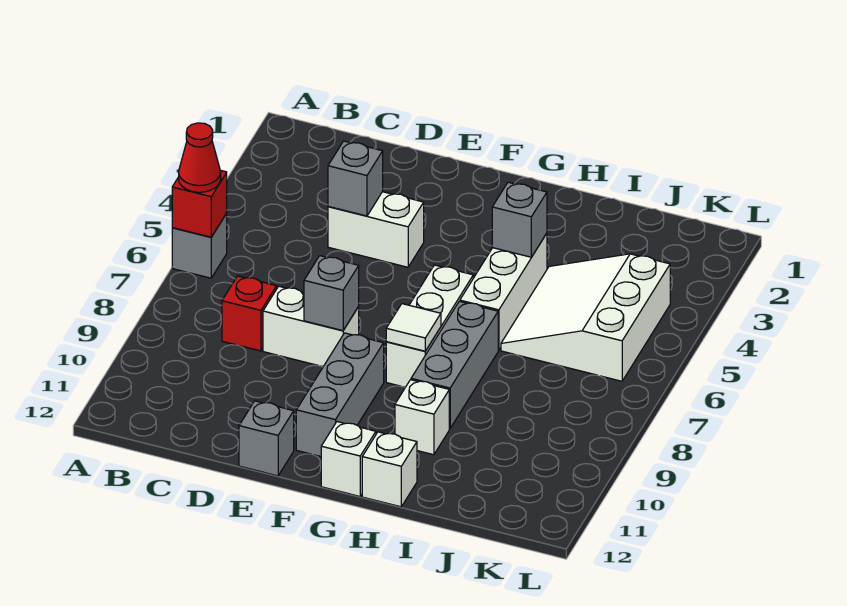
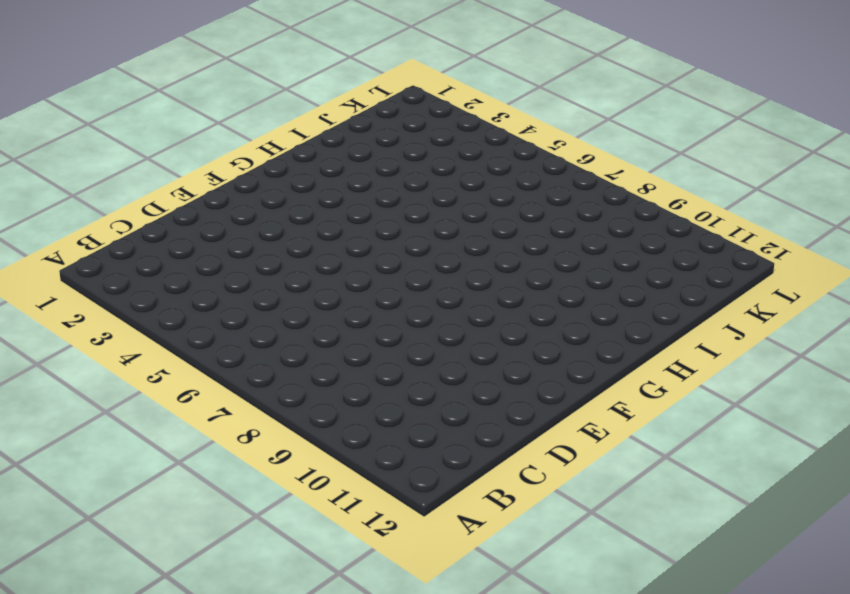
none -> grey 1x1 brick [172,214,227,278]
none -> red 1x1 brick [222,276,277,351]
none -> white 1x2 brick [328,192,424,267]

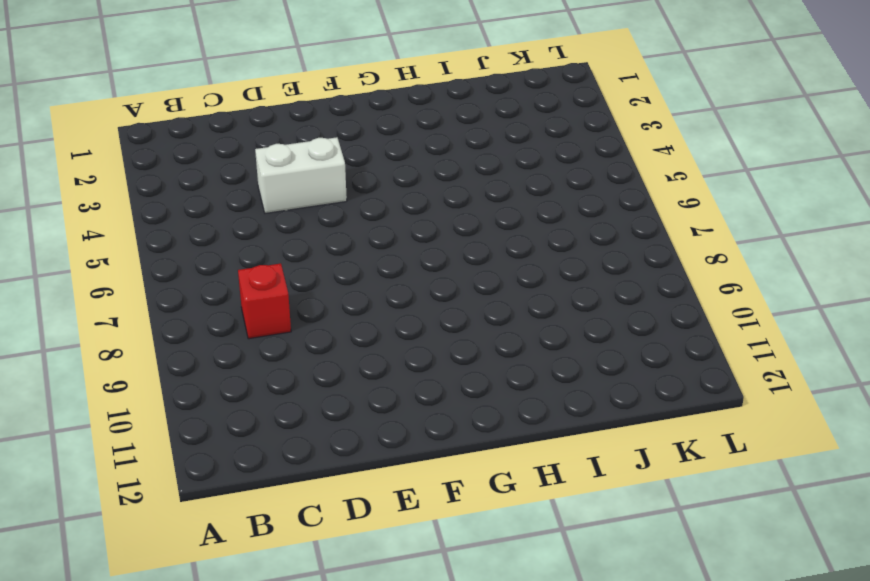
none -> grey 1x1 brick [172,214,227,278]
none -> white 1x2 brick [263,286,359,367]
none -> grey 1x1 brick [239,401,294,476]

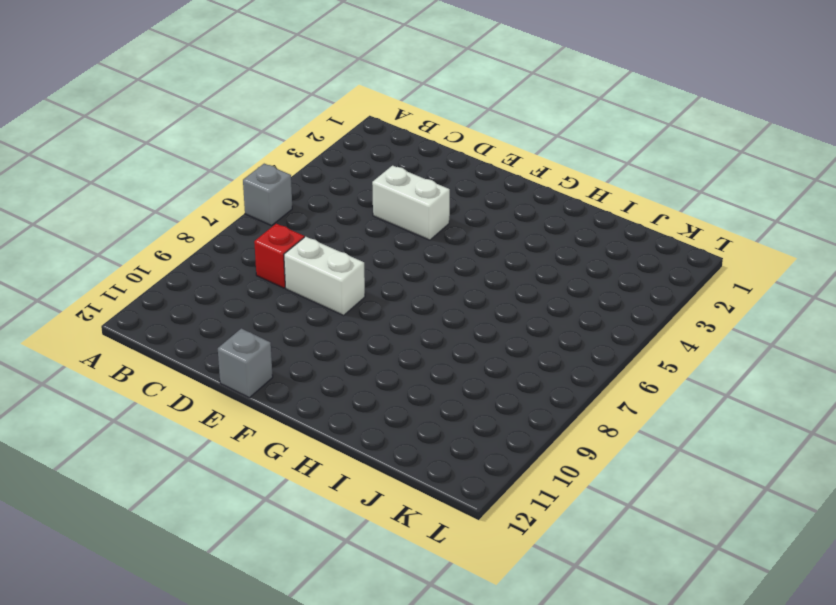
none -> grey 1x3 brick [296,333,384,456]
none -> white 1x3 brick [386,265,473,387]
none -> white 1x1 brick [321,422,376,496]

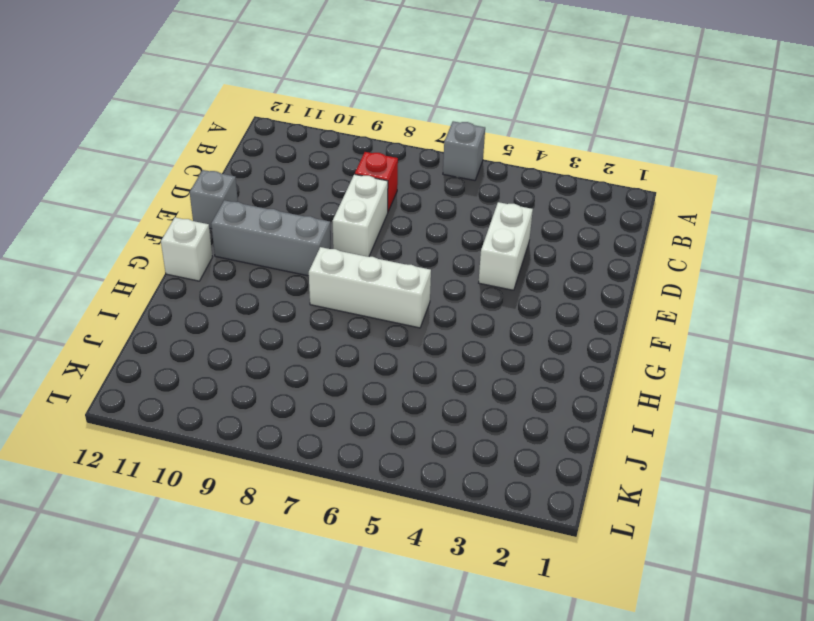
none -> white 1x3 brick [460,233,547,350]
none -> grey 1x3 brick [411,301,498,429]
none -> white 1x1 brick [395,380,449,455]

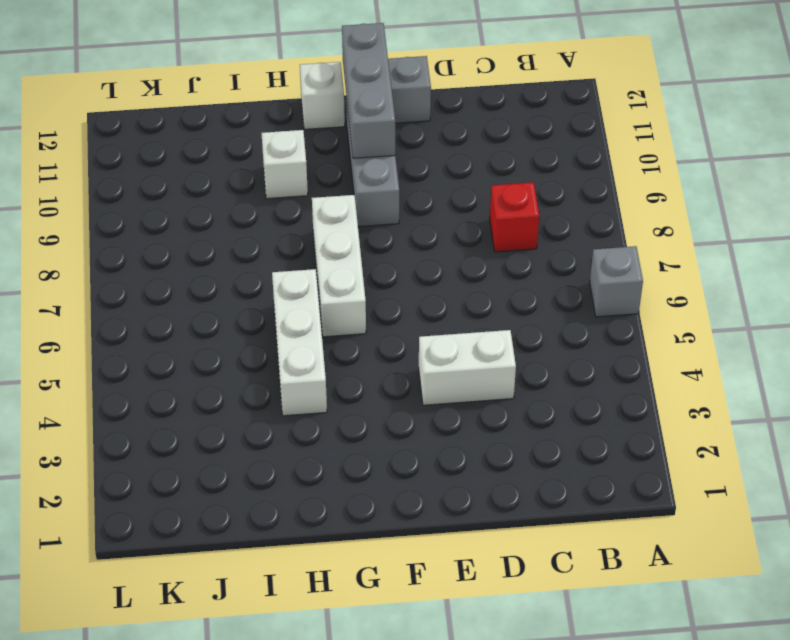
grey 1x3 brick [342,23,395,158] -> grey 1x3 brick moved to [411,301,498,429]
none -> white 1x2 brick [263,286,359,367]
none -> white 1x1 brick [362,432,417,507]
none -> white 3x3 slope [501,254,670,381]

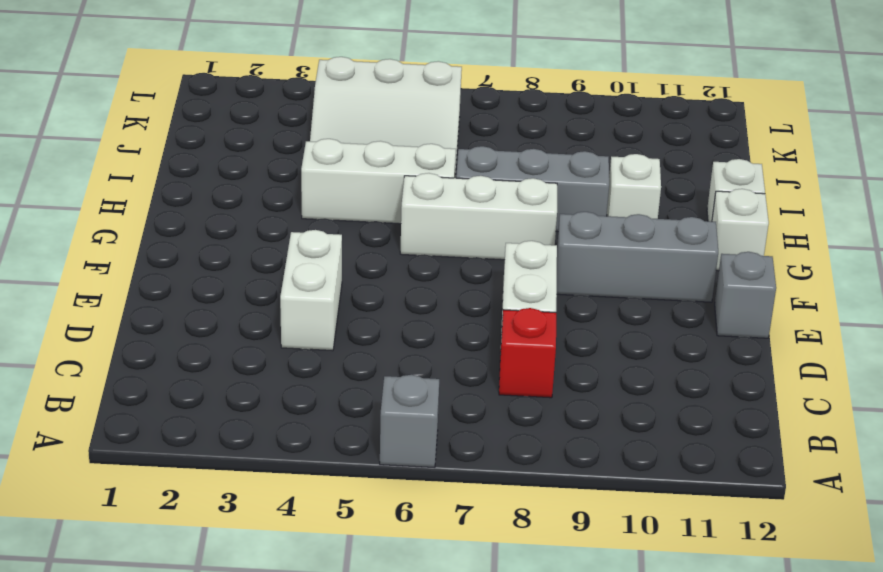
none -> red 1x1 brick [172,170,227,237]
none -> grey 1x1 brick [328,141,383,216]
none -> grey 1x1 brick [304,256,359,331]

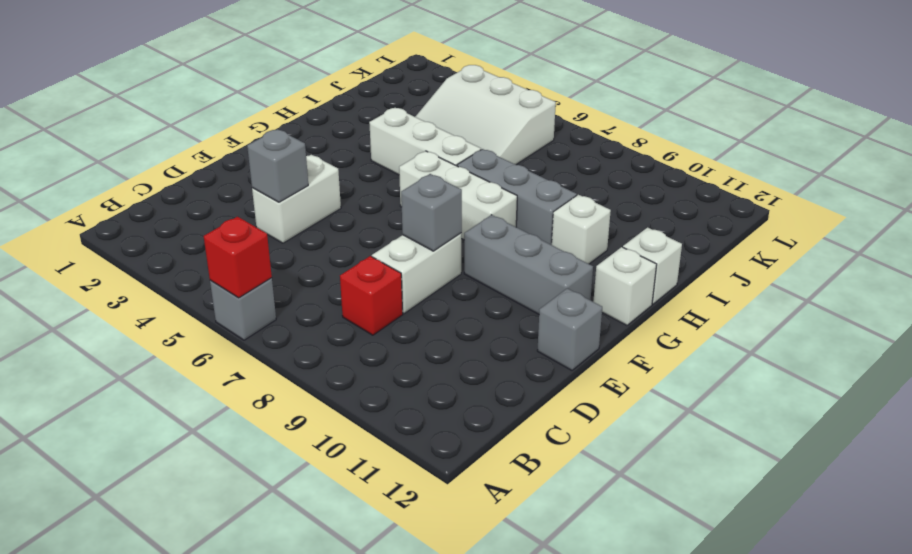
none -> white 1x1 tile [386,304,441,351]
none -> grey 1x1 brick [492,182,547,257]
none -> red 1x1 cone [179,123,221,192]

